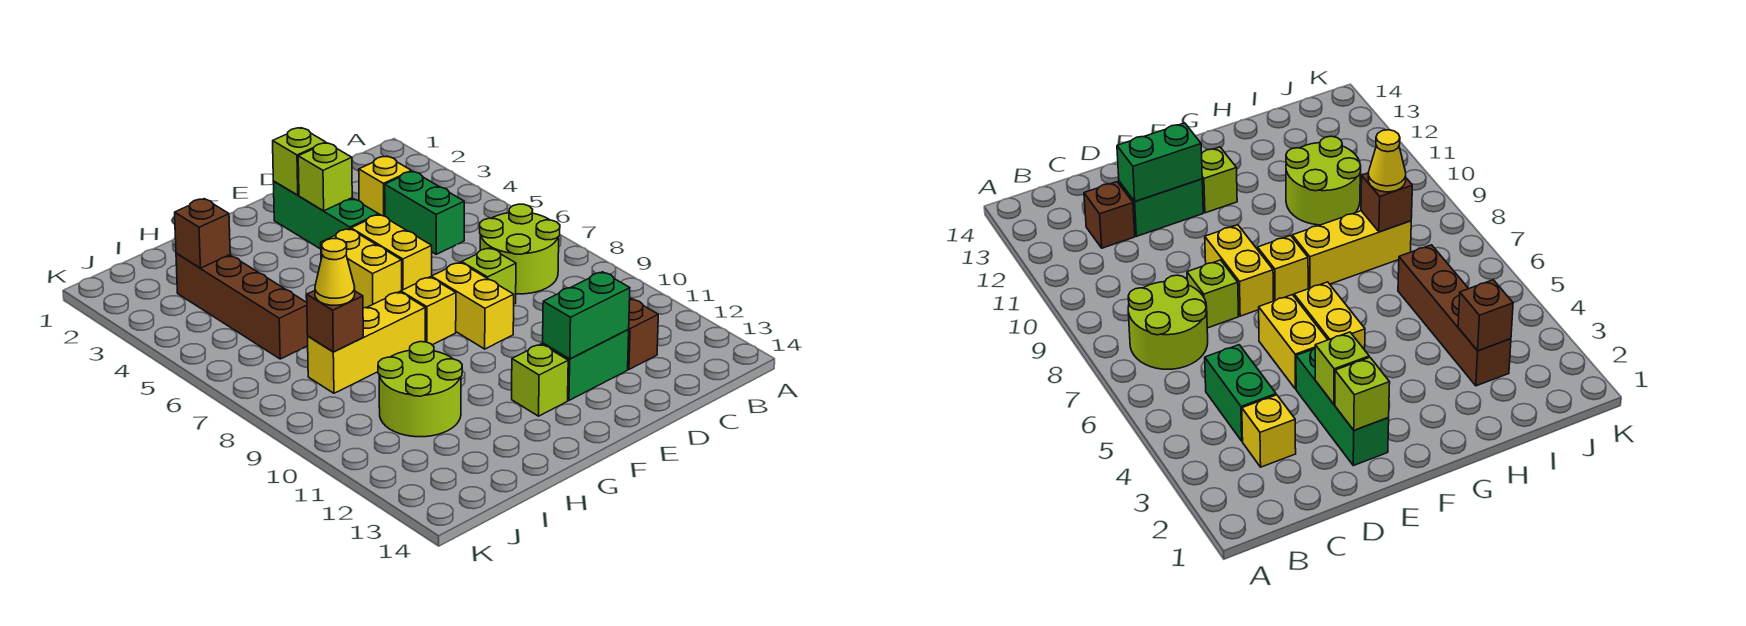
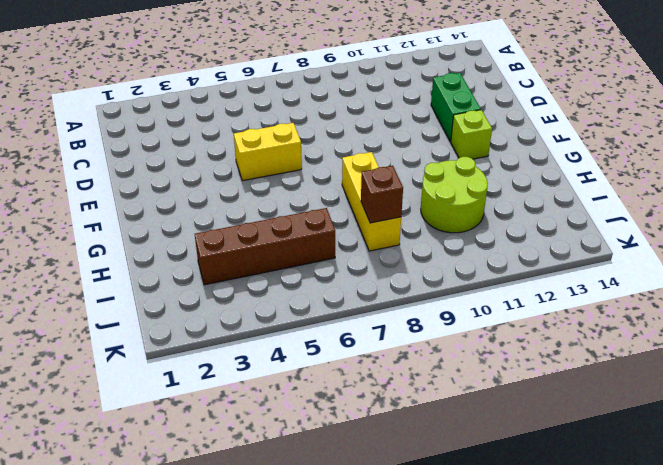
none -> lime 2x2 round brick [480,204,560,294]
none -> yellow 1x1 brick [359,156,412,216]
none -> green 1x2 brick [385,171,464,254]

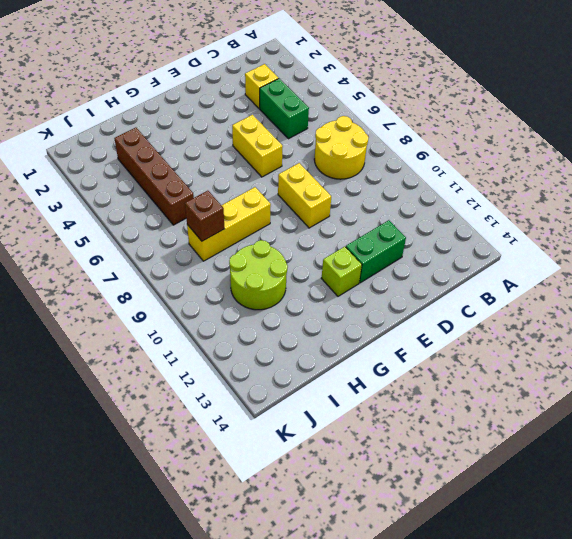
yellow 2x2 round brick [314,116,369,179] -> lime 2x2 round brick [480,204,560,294]
none -> brown 1x1 brick [628,299,658,369]
none -> lime 1x1 brick [462,248,516,304]
none -> green 1x3 brick [273,181,379,249]

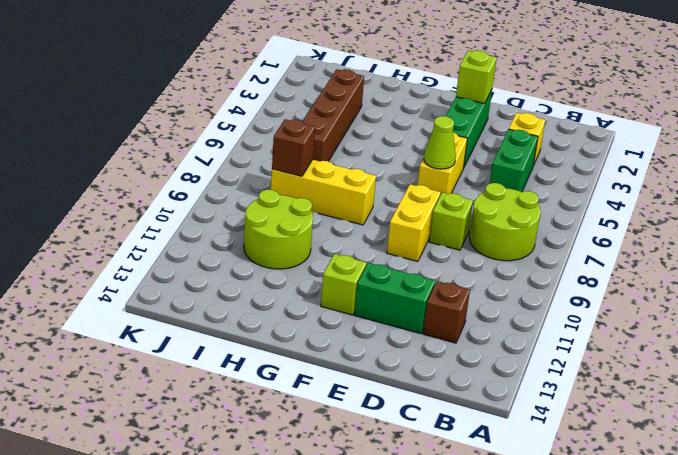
lime 1x1 cone [424,116,456,169] -> none
none -> yellow 1x2 brick [321,229,402,308]
none -> yellow 1x1 brick [401,277,456,345]
none -> green 1x2 brick [543,272,630,359]

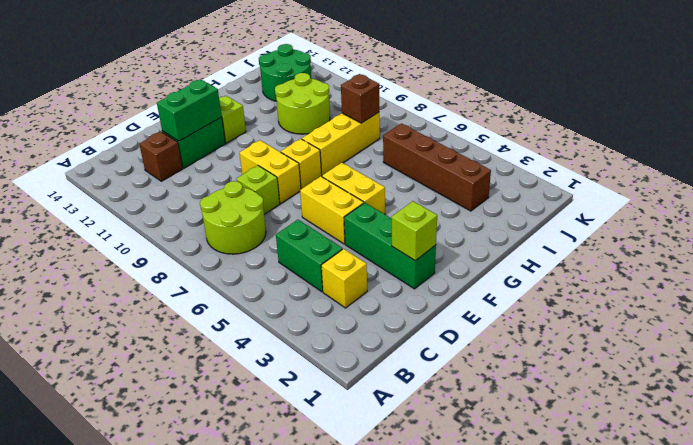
green 2x2 round brick [259,44,311,101] -> none
none -> lime 1x1 brick [298,143,352,211]
none -> brown 1x1 brick [175,199,230,268]
none -> yellow 1x1 cone [315,239,355,305]

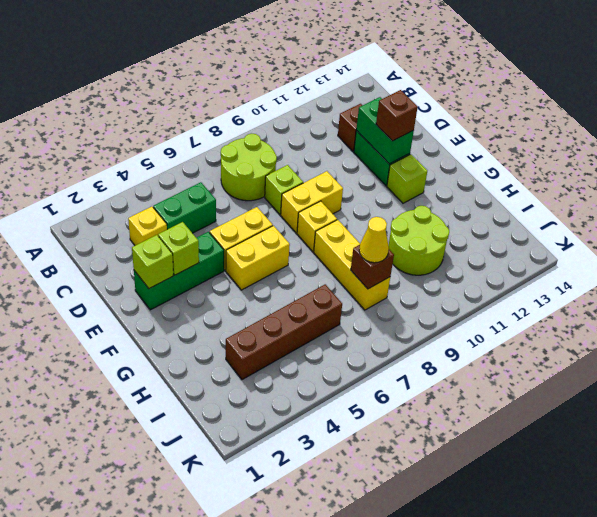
brown 1x1 brick [376,90,418,141] -> brown 1x1 brick moved to [175,199,230,268]

